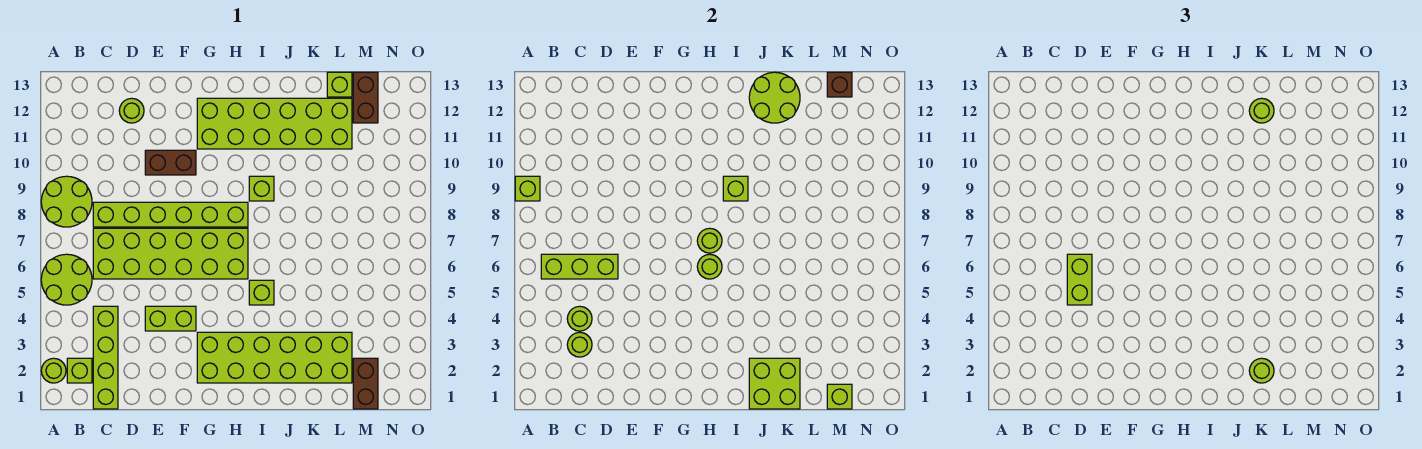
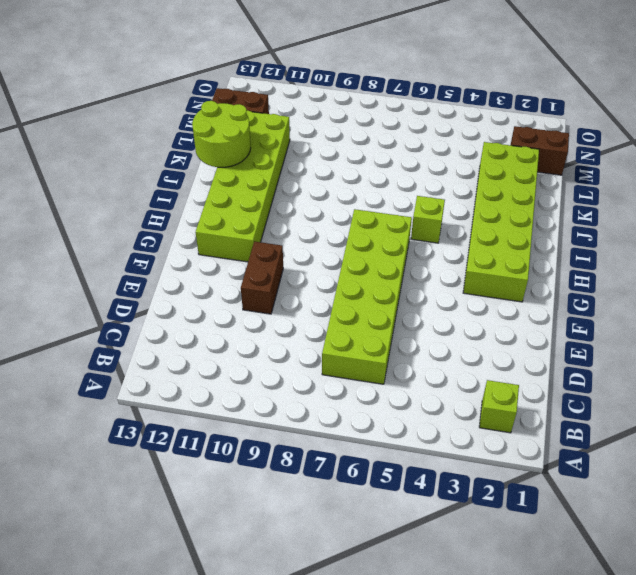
none -> lime 1x1 round brick [41,358,66,383]
none -> lime 2x2 round brick [41,254,92,305]
none -> lime 2x2 round brick [41,176,92,227]
none -> lime 1x4 brick [93,306,118,409]

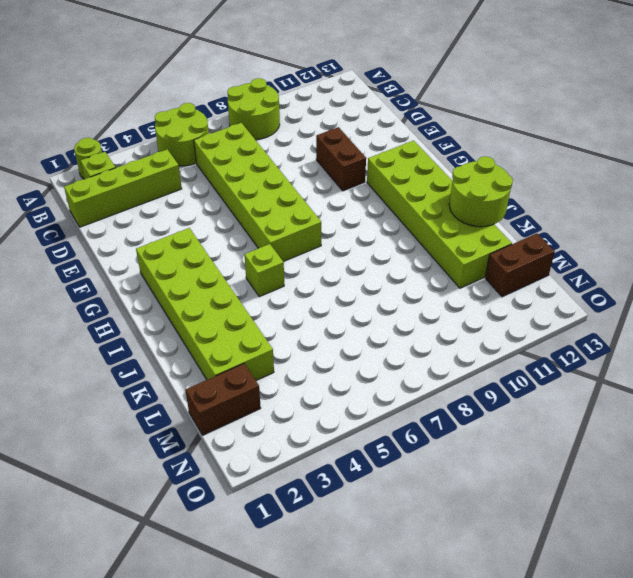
none -> lime 1x6 brick [93,202,248,227]
none -> lime 1x1 round brick [119,98,144,123]
none -> lime 1x2 brick [145,306,196,331]
none -> lime 1x1 brick [249,176,274,201]

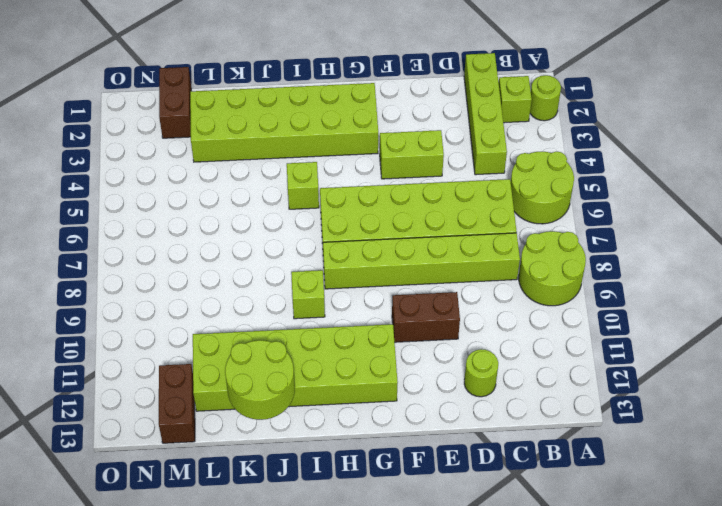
none -> lime 1x1 brick [327,72,352,97]
none -> lime 1x1 brick [515,176,540,201]
none -> lime 1x3 brick [541,254,618,279]
none -> lime 1x1 round brick [567,332,592,357]

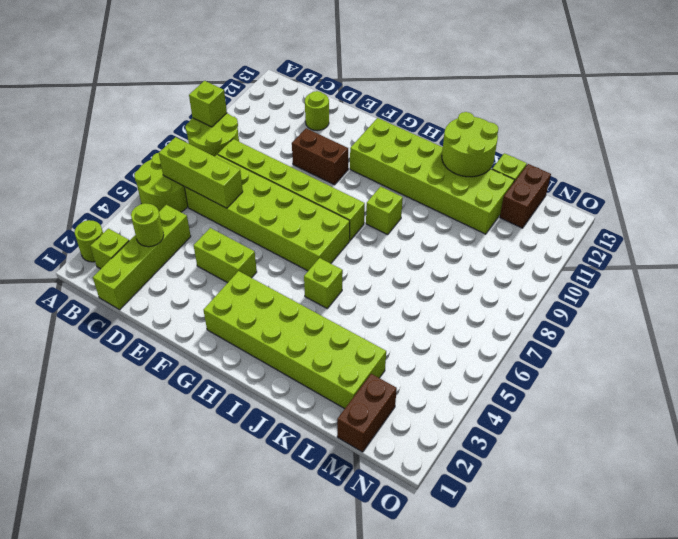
none -> lime 1x1 round brick [567,306,592,331]
none -> lime 1x1 round brick [697,254,722,279]
none -> lime 1x1 round brick [697,228,722,253]
none -> lime 1x1 brick [723,176,748,201]

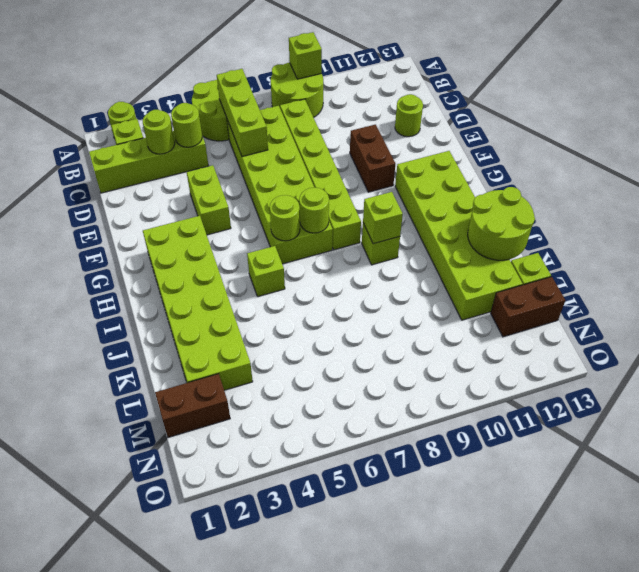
none -> lime 2x2 brick [749,358,800,409]
none -> lime 1x1 brick [827,384,852,409]
none -> brown 1x1 brick [827,72,852,97]
none -> lime 1x2 brick [1067,254,1092,305]

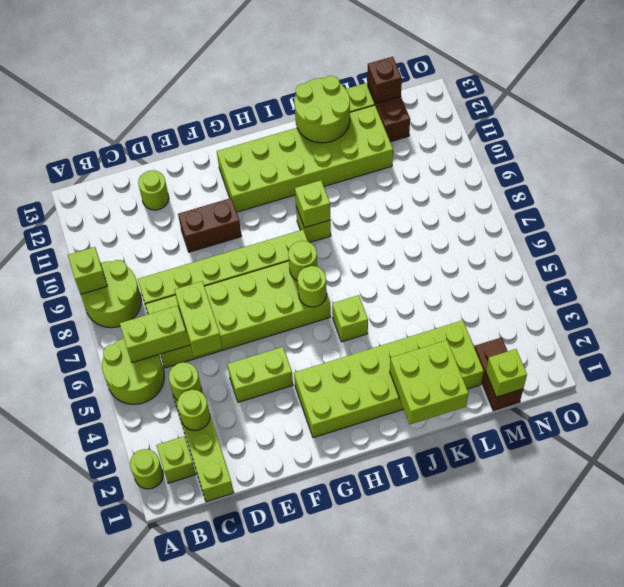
none -> lime 1x1 round brick [1249,358,1274,383]
none -> lime 1x1 round brick [1249,98,1274,123]

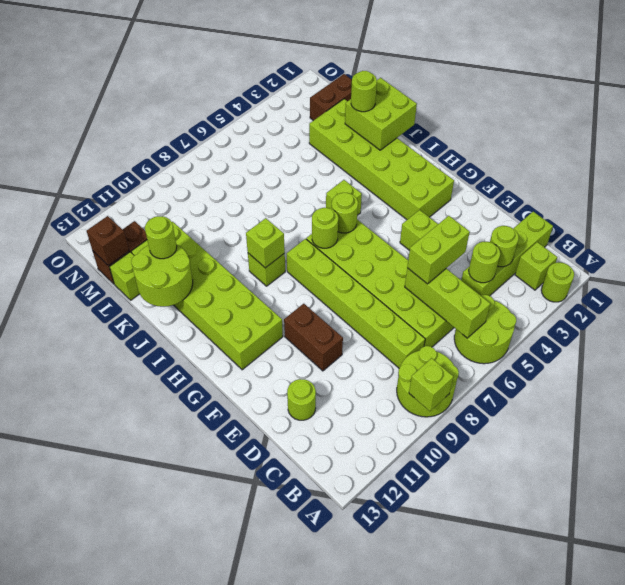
none -> lime 1x1 brick [827,384,852,409]

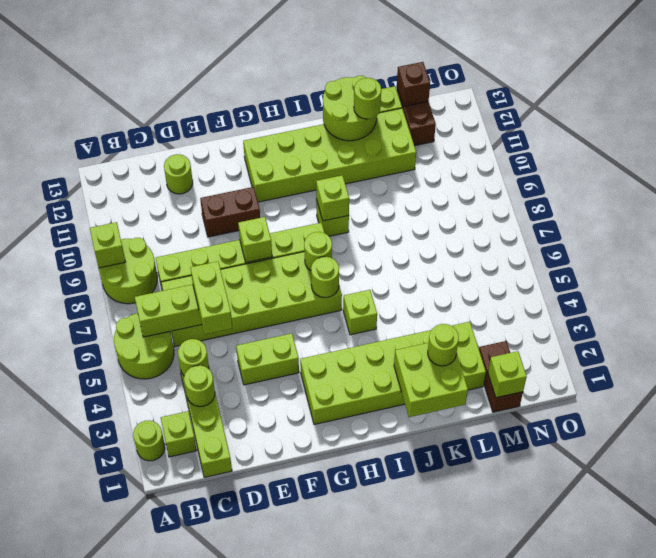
lime 1x1 brick [238,217,272,263] -> none

